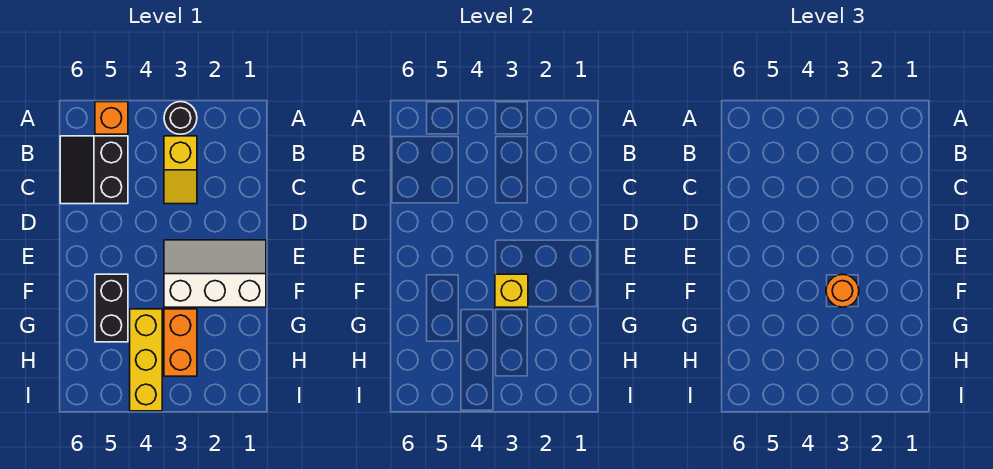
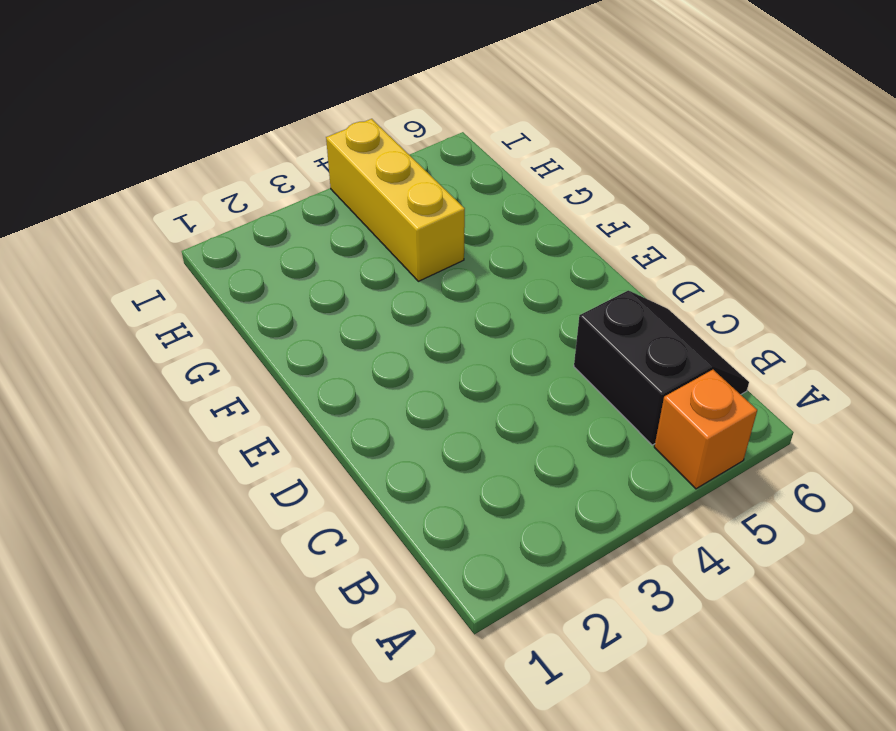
none -> black 1x1 round brick [164,102,197,134]
none -> yellow 1x2 slope [164,136,197,204]

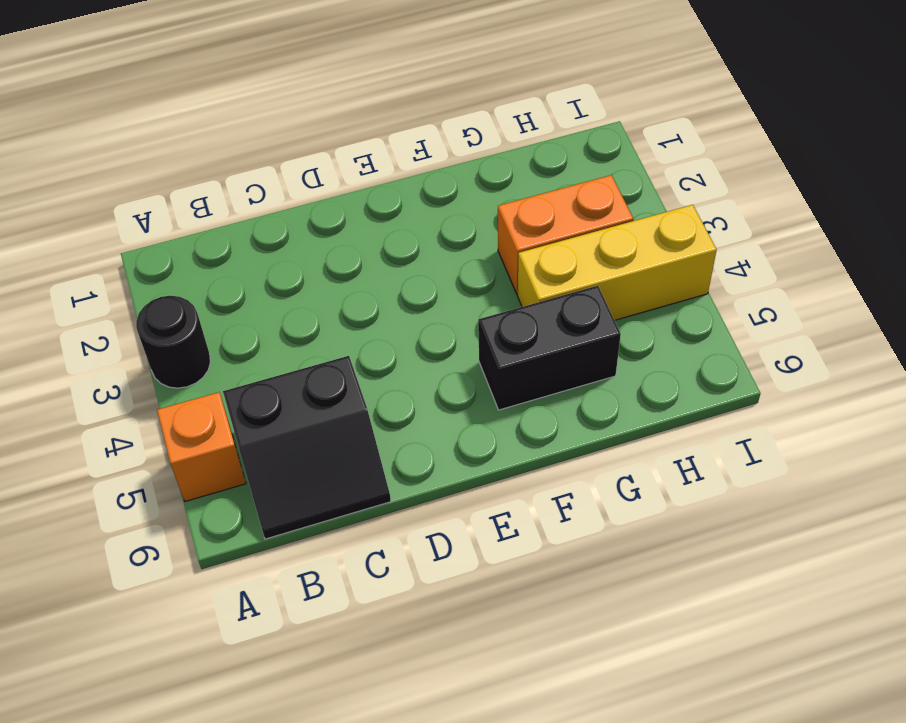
none -> yellow 1x2 slope [164,136,197,204]
none -> white 2x3 slope [164,240,266,307]

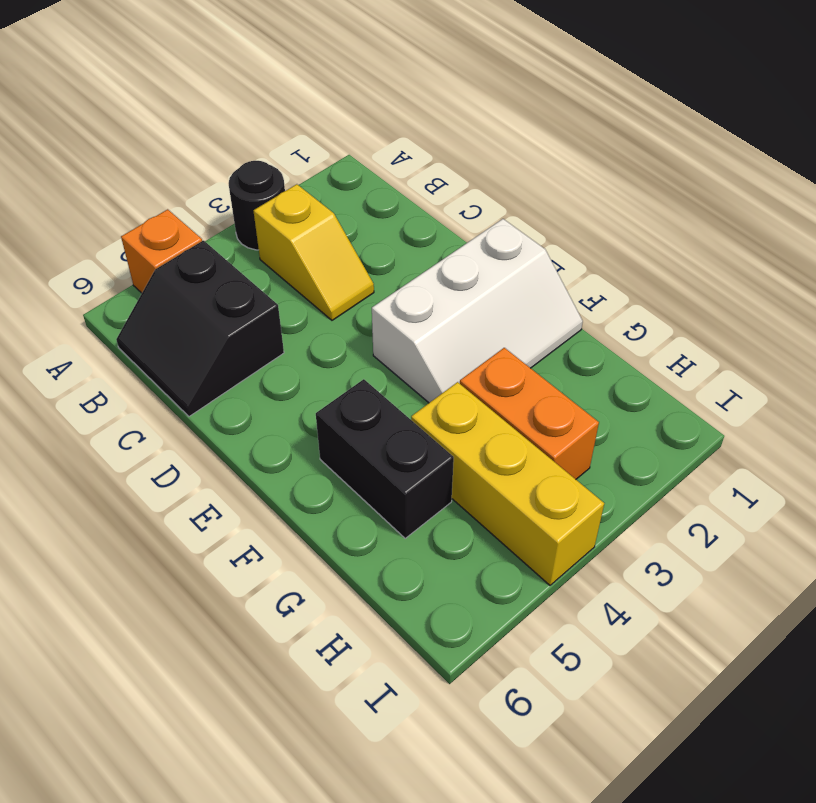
white 2x3 slope [372,219,583,403] -> white 2x3 slope turned to [164,240,266,307]
none -> yellow 1x1 brick [495,274,528,307]
none -> orange 1x1 round brick [826,274,859,307]

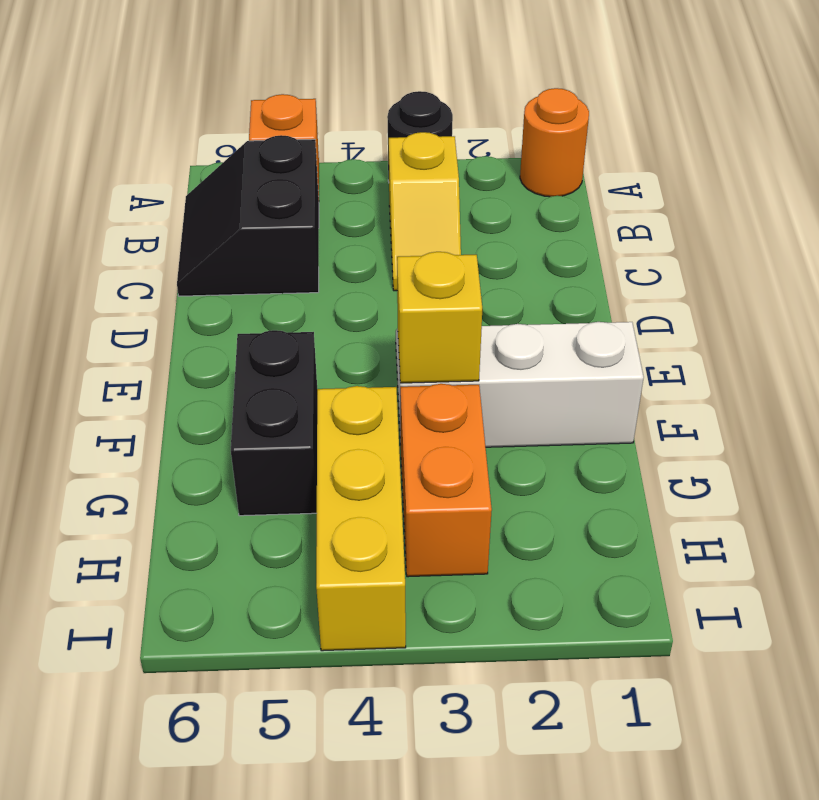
orange 1x1 round brick [520,88,589,197] -> orange 1x1 round brick moved to [826,274,859,307]

